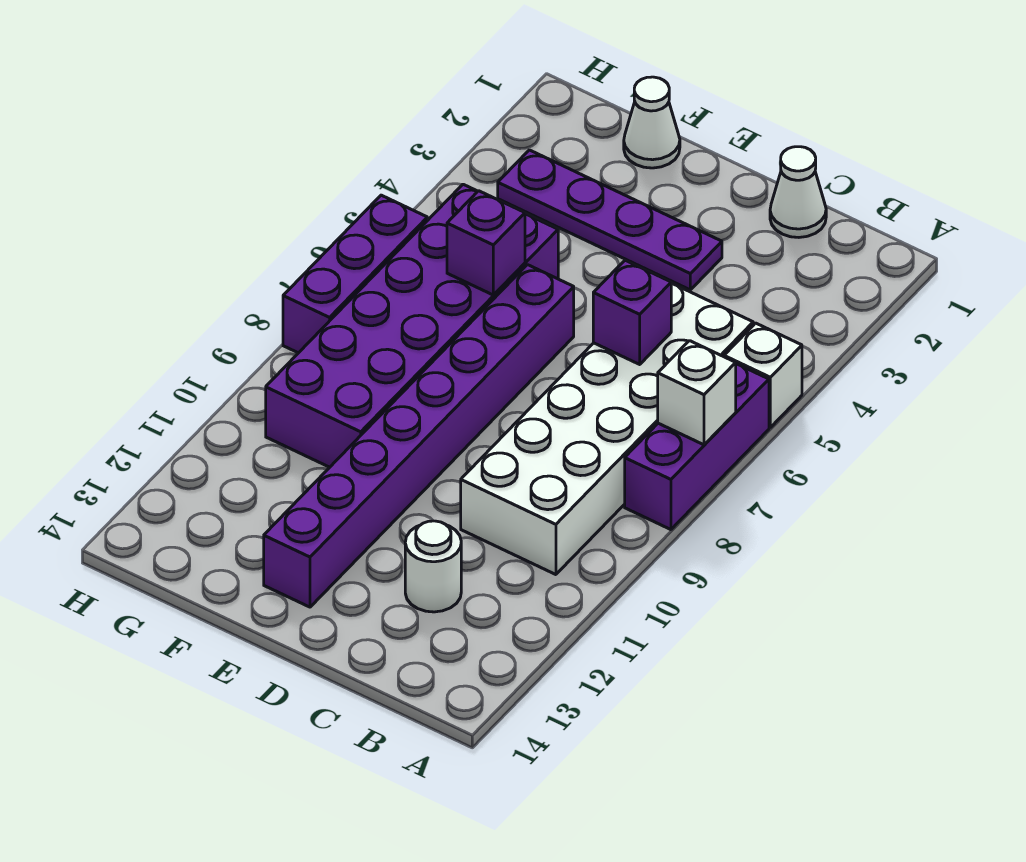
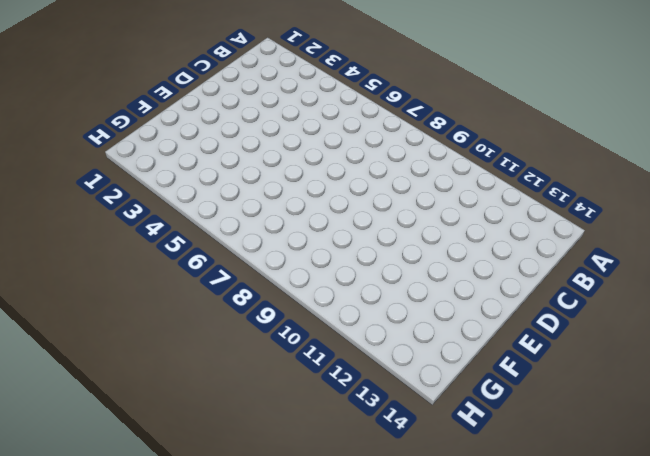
none -> white 1x1 brick [724,323,802,427]
none -> purple 1x3 brick [625,364,769,530]
none -> white 2x6 brick [461,283,753,575]

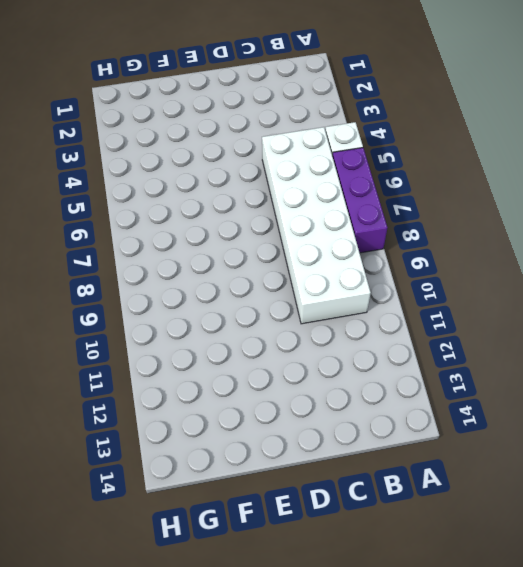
none -> white 1x1 cone [770,147,826,237]
none -> white 1x1 round brick [405,521,461,612]
none -> purple 1x4 plate [498,150,722,290]

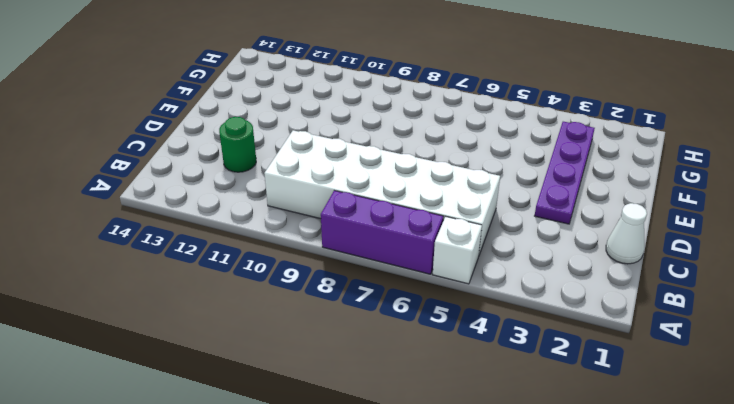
green 1x1 round brick [219,117,256,172] -> white 1x1 round brick [405,521,461,612]
none -> purple 1x8 brick [264,265,574,607]
none -> white 1x1 cone [624,77,680,168]
none -> purple 2x6 brick [266,184,558,467]

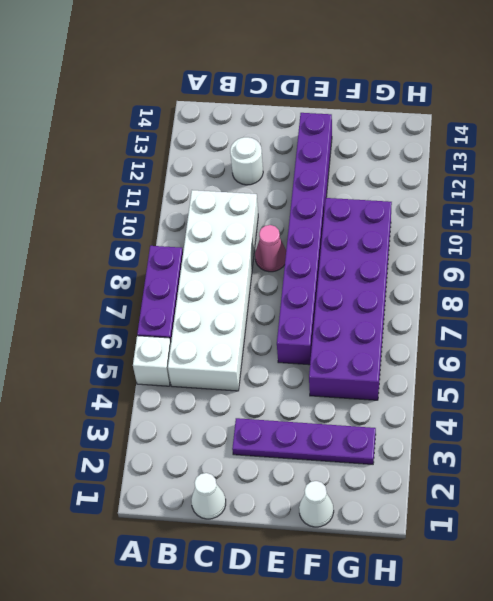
pink 1x1 cone [255,225,286,272] -> none
none -> purple 1x3 brick [283,195,427,353]
none -> white 1x1 brick [658,341,736,445]
none -> purple 1x1 brick [593,260,671,364]

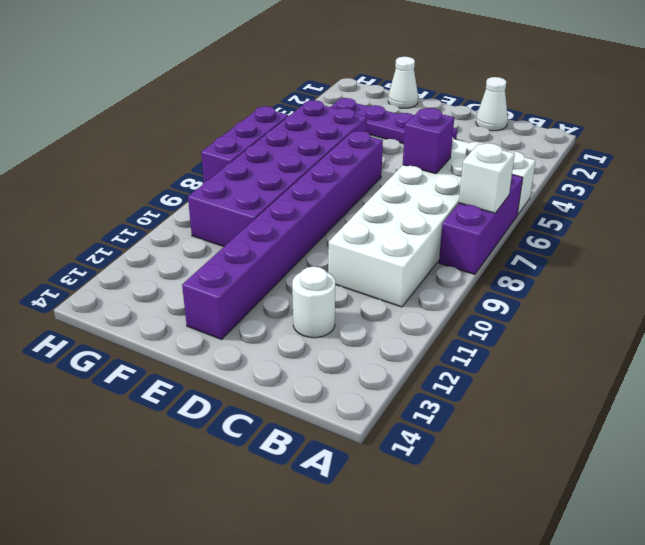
none -> purple 1x1 brick [447,191,525,295]

